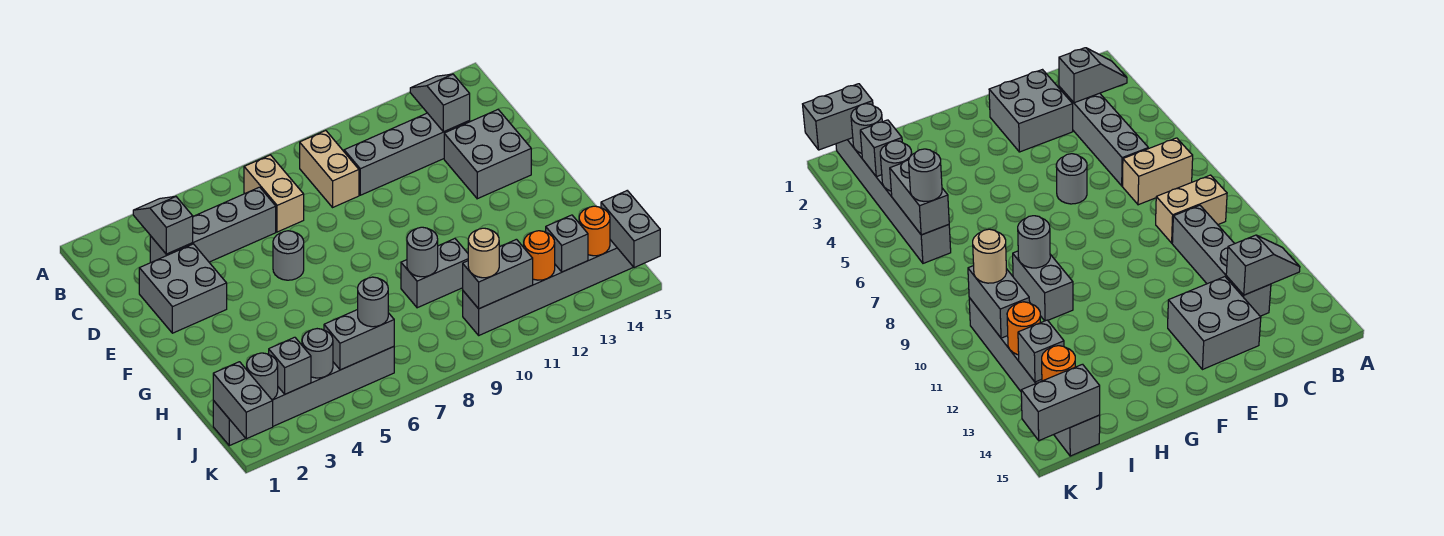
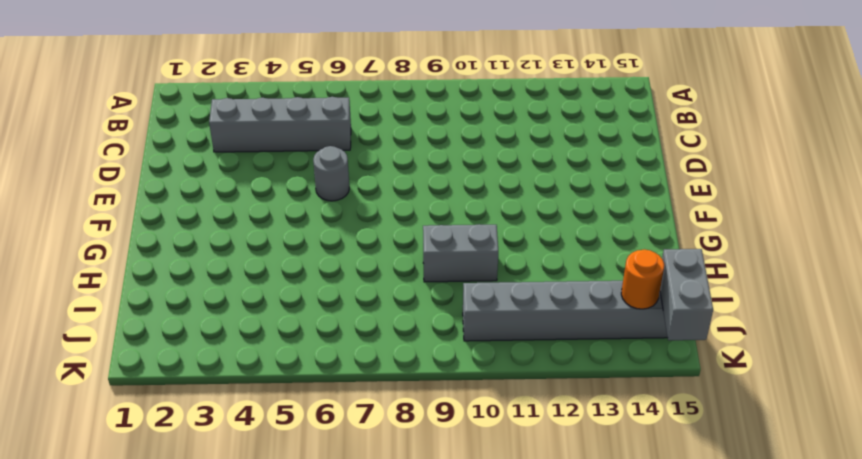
none -> tan 1x2 brick [244,155,304,232]
none -> tan 1x2 brick [300,130,359,207]
none -> grey 1x4 brick [344,113,470,195]

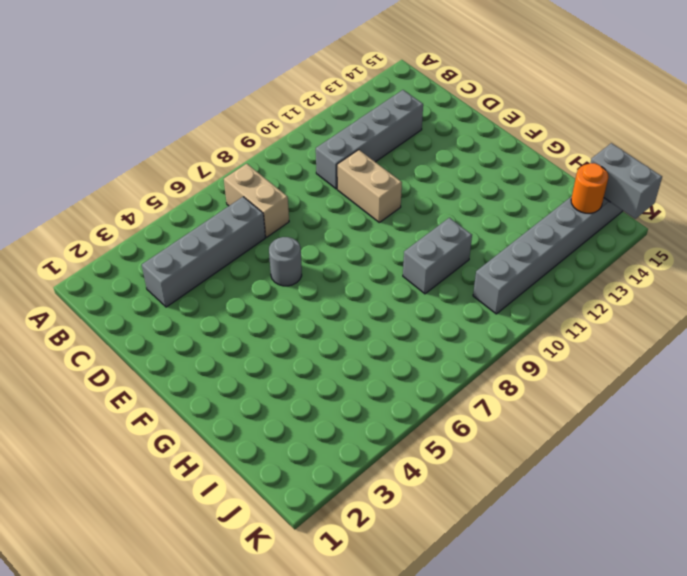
tan 1x2 brick [337,150,402,222] -> tan 1x2 brick moved to [300,130,359,207]
none -> grey 2x2 brick [139,244,227,333]
none -> grey 2x2 brick [444,110,531,199]
none -> grey 1x6 brick [213,347,394,446]

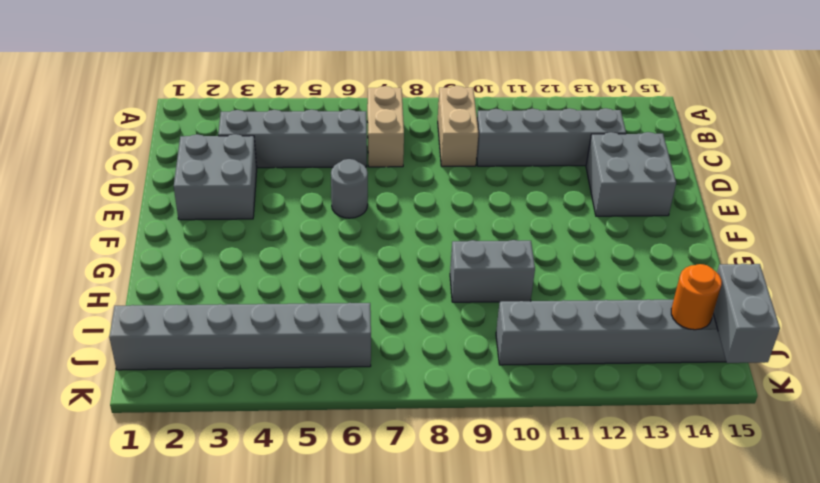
none -> grey 1x2 slope [133,197,193,254]
none -> grey 1x2 slope [410,74,470,132]
none -> grey 1x1 round brick [407,227,438,277]

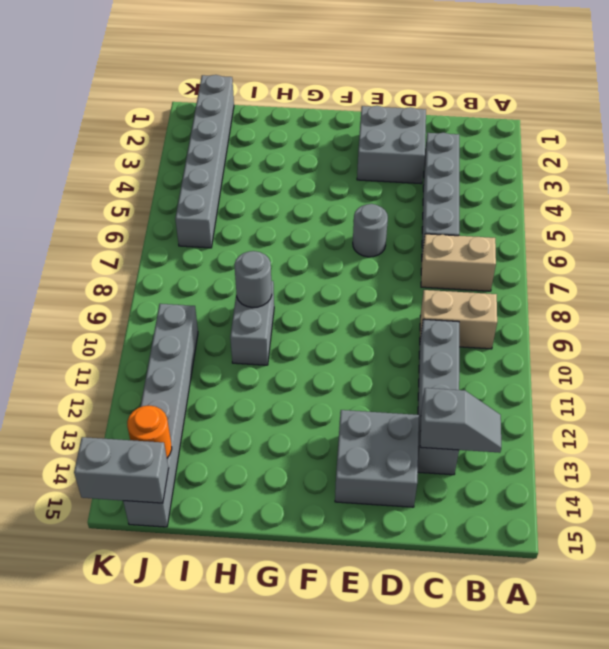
none -> grey 1x2 slope [133,197,193,254]
none -> grey 1x2 brick [213,362,273,439]
none -> grey 1x1 round brick [247,353,278,399]

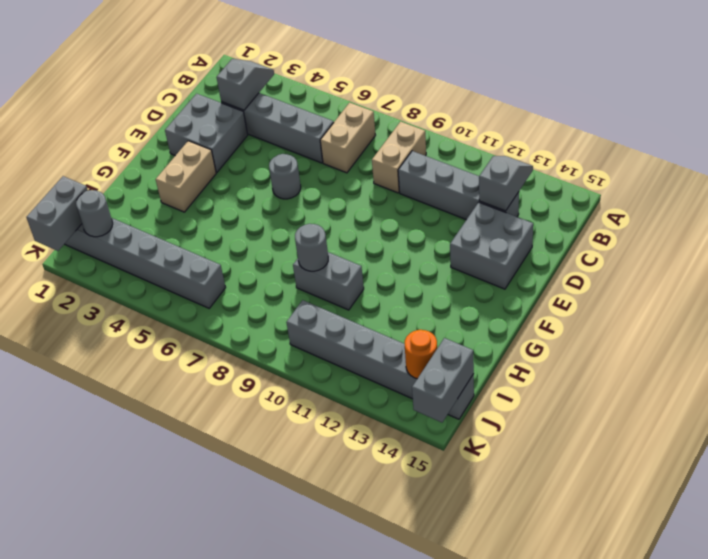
tan 1x2 brick [156,141,216,212] -> none
none -> grey 1x1 brick [269,337,311,394]
none -> grey 1x1 round brick [302,329,333,378]
none -> grey 1x2 brick [324,310,394,370]

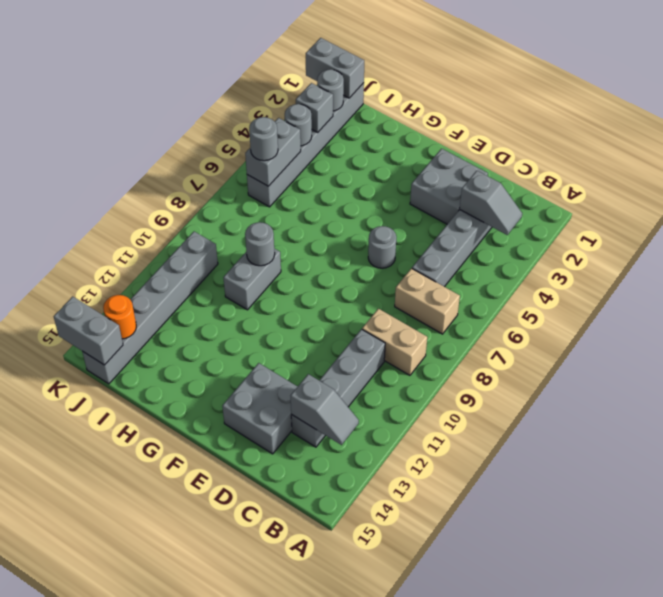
none -> grey 1x2 brick [463,239,533,309]
none -> orange 1x1 round brick [524,231,555,280]
none -> grey 1x1 brick [546,215,588,272]

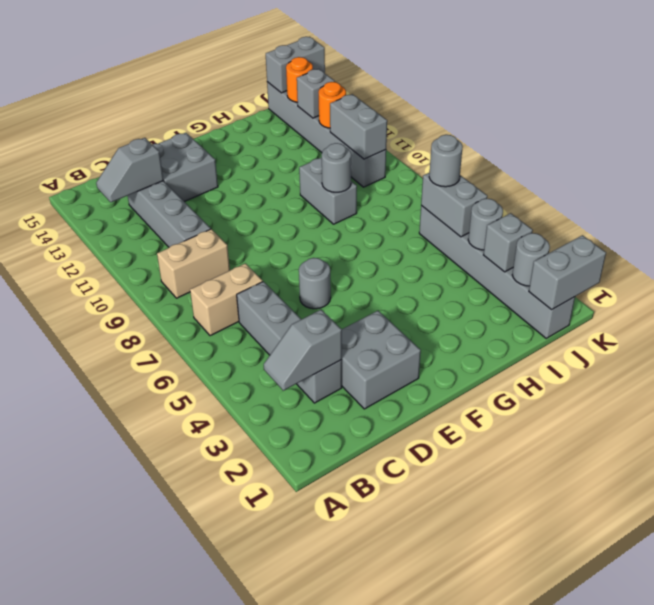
none -> tan 1x1 round brick [468,228,499,278]

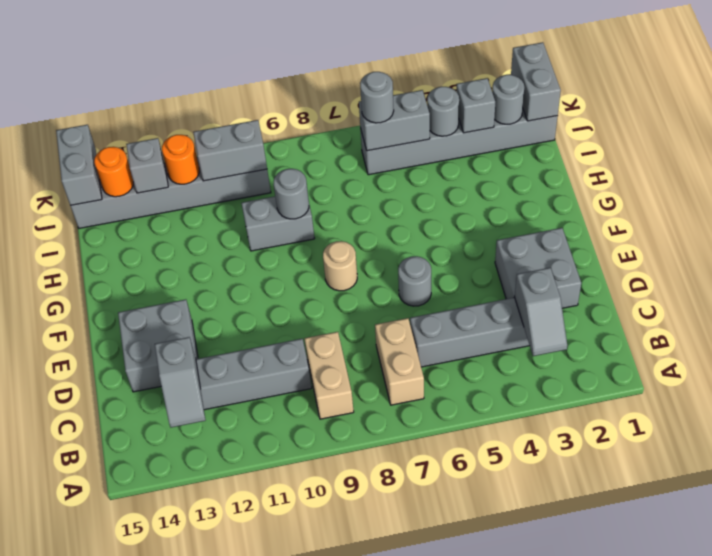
tan 1x1 round brick [323,241,357,291] -> tan 1x1 round brick moved to [468,228,499,278]

